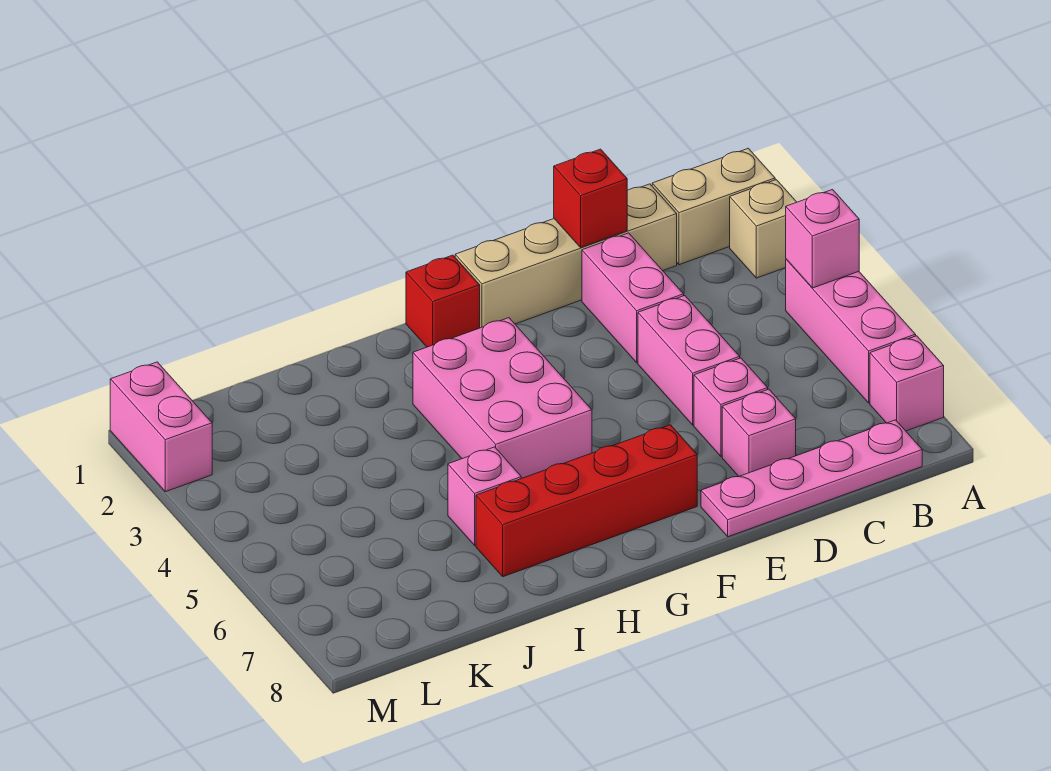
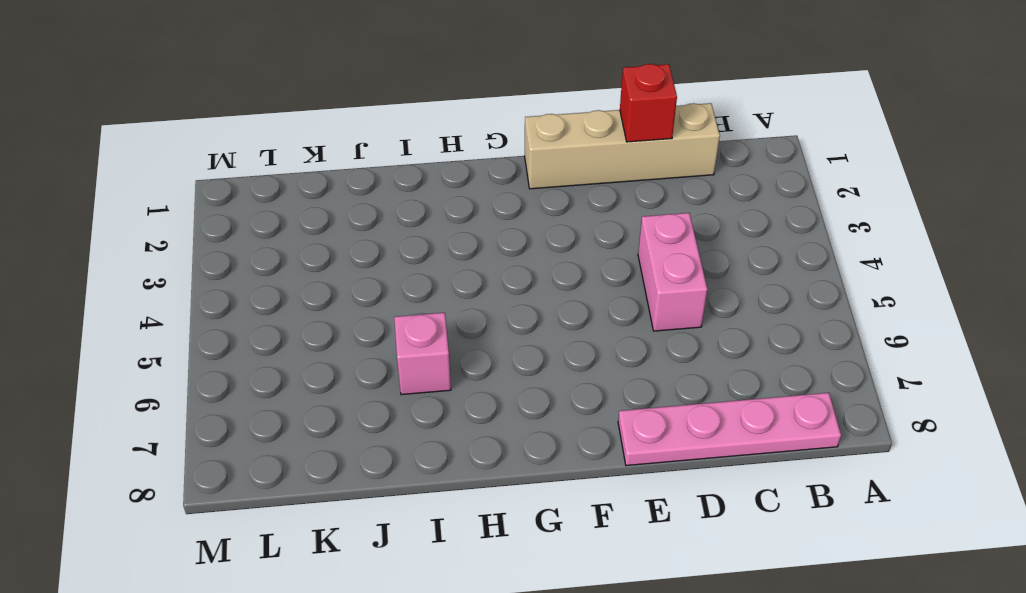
none -> tan 1x2 brick [652,148,775,265]
none -> tan 1x1 brick [730,180,796,278]
none -> pink 1x3 brick [786,259,916,403]

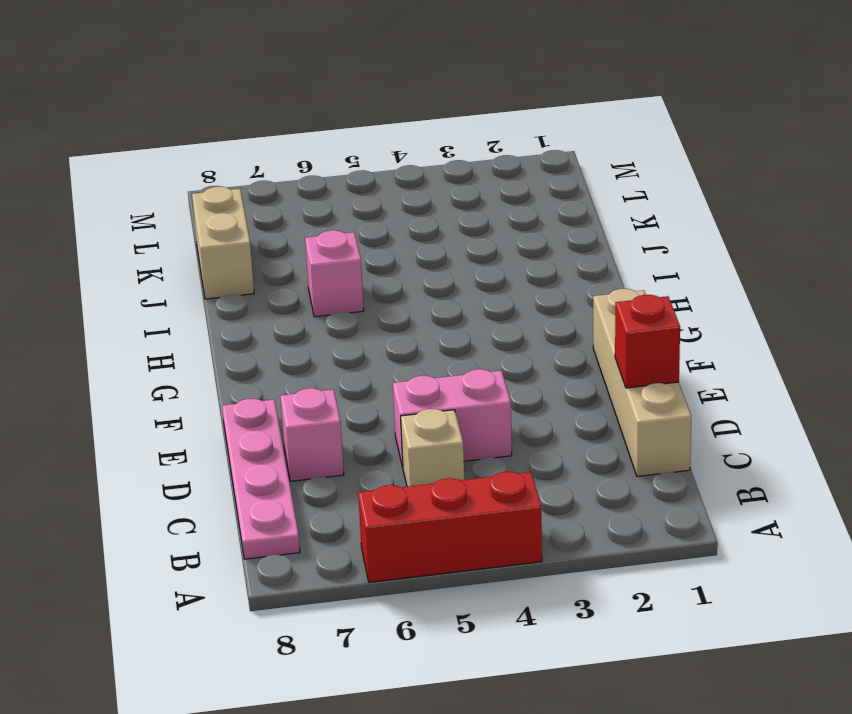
red 1x3 brick [358,472,542,582] -> pink 1x3 brick [786,259,916,403]
tan 1x1 brick [401,409,464,486] -> tan 1x1 brick moved to [730,180,796,278]
tan 1x2 brick [192,187,254,299] -> tan 1x2 brick moved to [652,148,775,265]
none -> pink 1x1 brick [870,336,944,431]
none -> pink 1x2 brick [582,233,684,363]
none -> pink 1x1 brick [694,358,768,456]

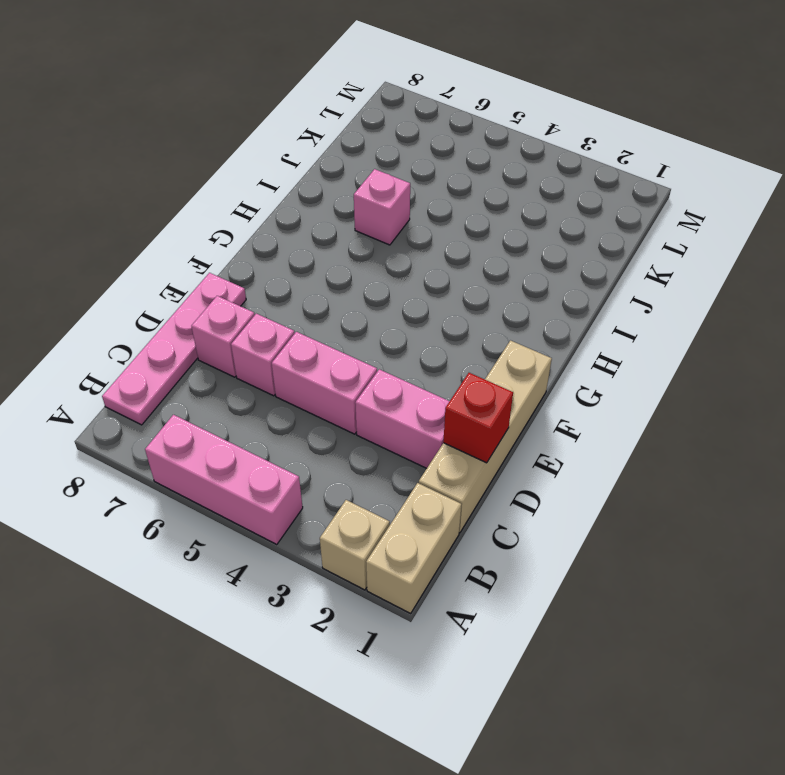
none -> pink 1x1 brick [870,336,944,431]
none -> red 1x4 brick [476,425,697,577]
none -> red 1x1 brick [406,255,480,347]

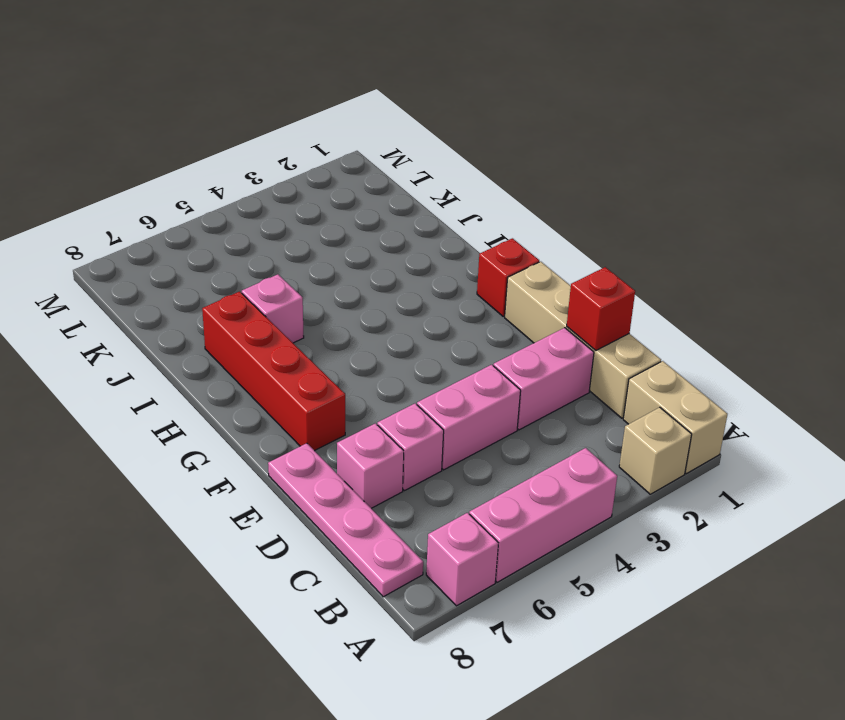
none -> pink 2x3 brick [413,318,592,478]
none -> pink 1x2 brick [110,362,212,492]
none -> pink 1x1 brick [786,190,859,288]

